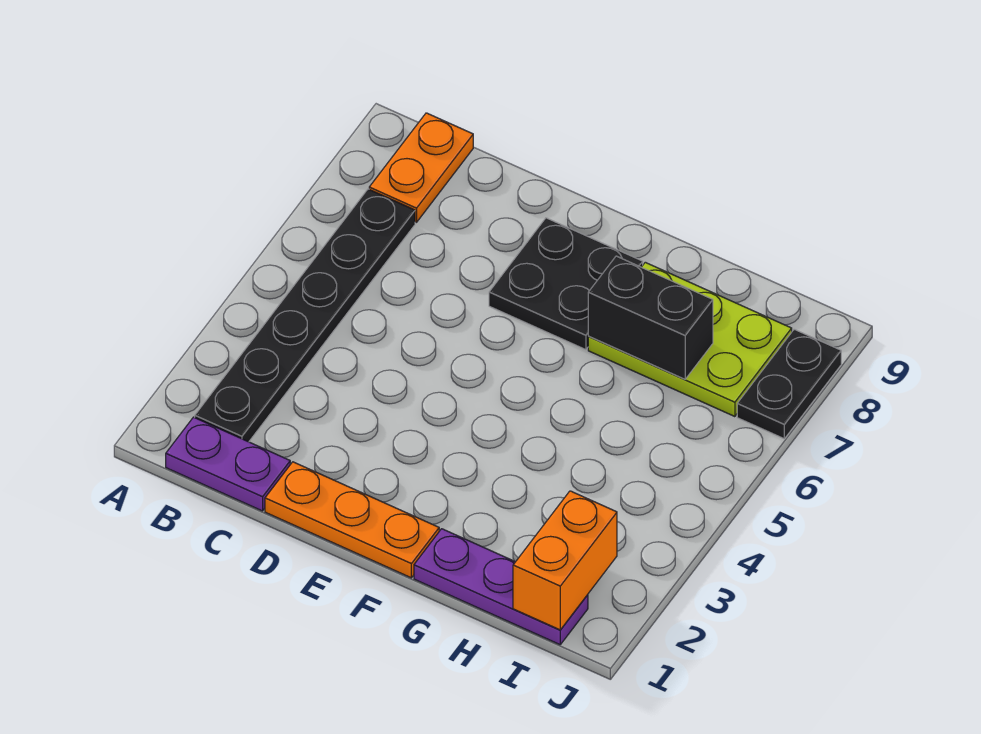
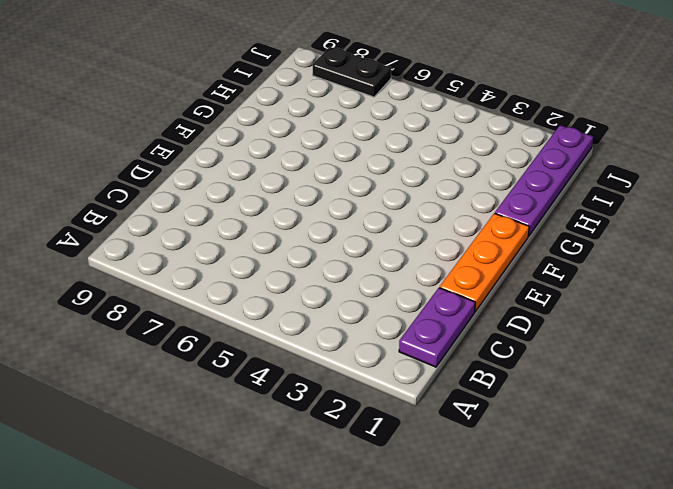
purple 1x4 plate [495,125,593,236] -> purple 1x3 plate [414,529,588,645]
none -> black 1x6 plate [195,189,415,442]
none -> orange 1x2 plate [369,113,473,222]

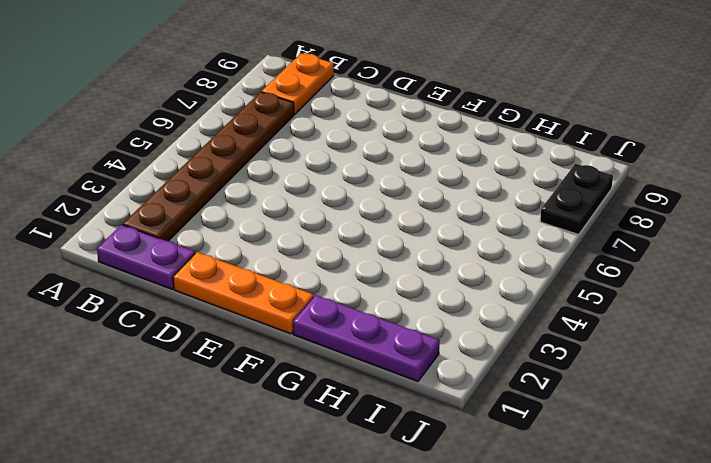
brown 1x6 plate [123,92,294,241] -> black 1x6 plate [195,189,415,442]
none -> black 2x2 plate [489,218,643,350]
none -> lime 2x3 plate [588,262,792,417]

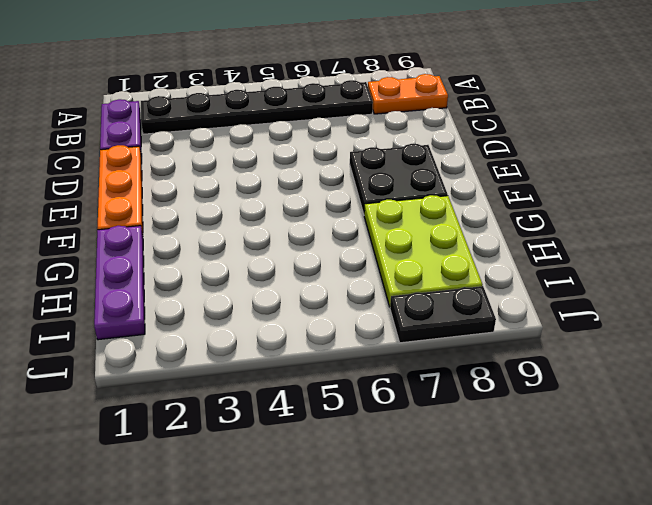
none -> black 1x2 brick [588,256,713,379]
none -> orange 1x2 brick [513,491,617,630]

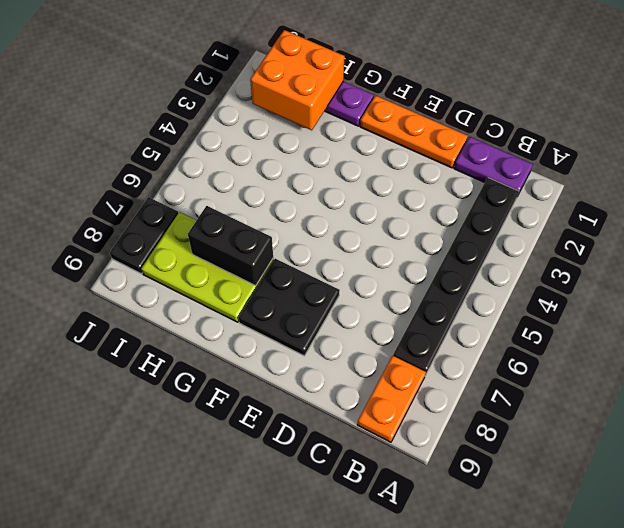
orange 2x2 brick [250,30,345,130] -> orange 1x2 brick [513,491,617,630]

